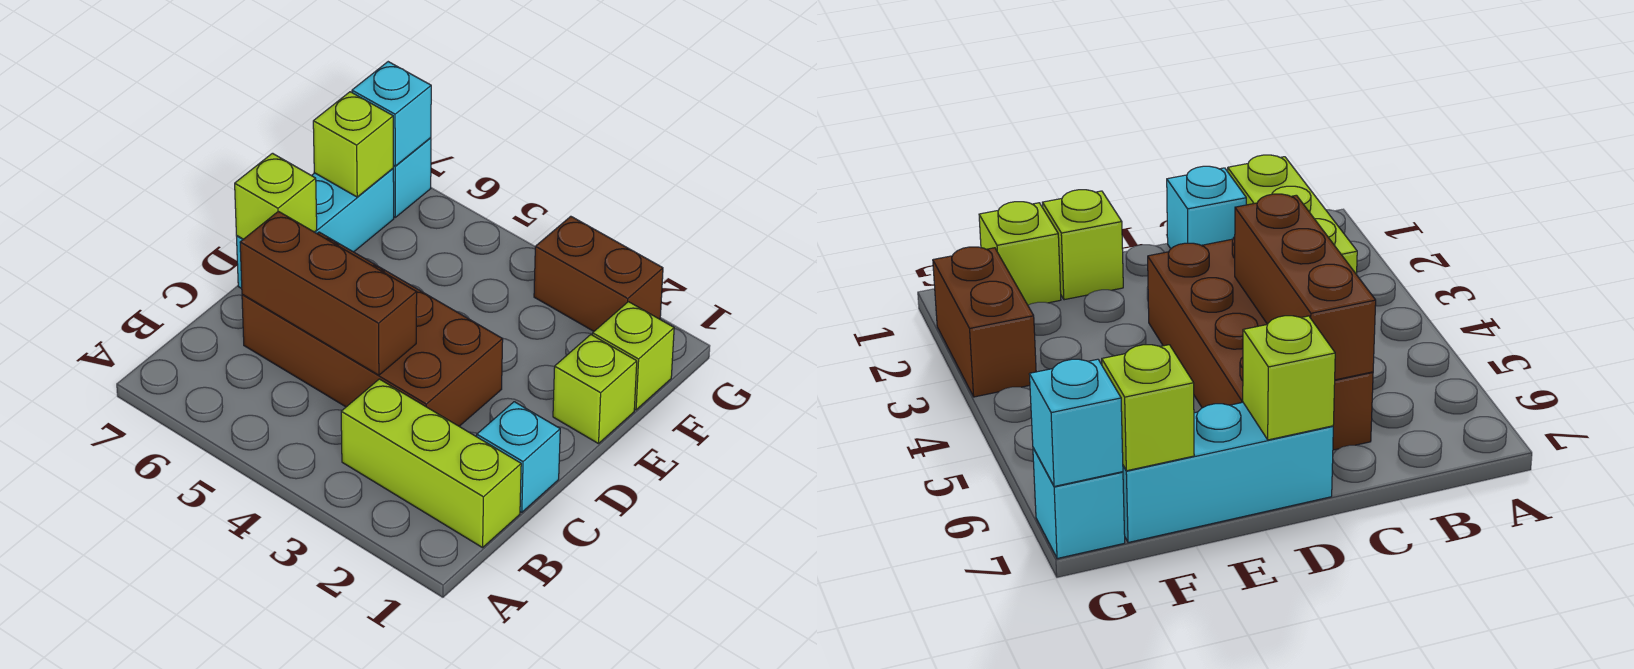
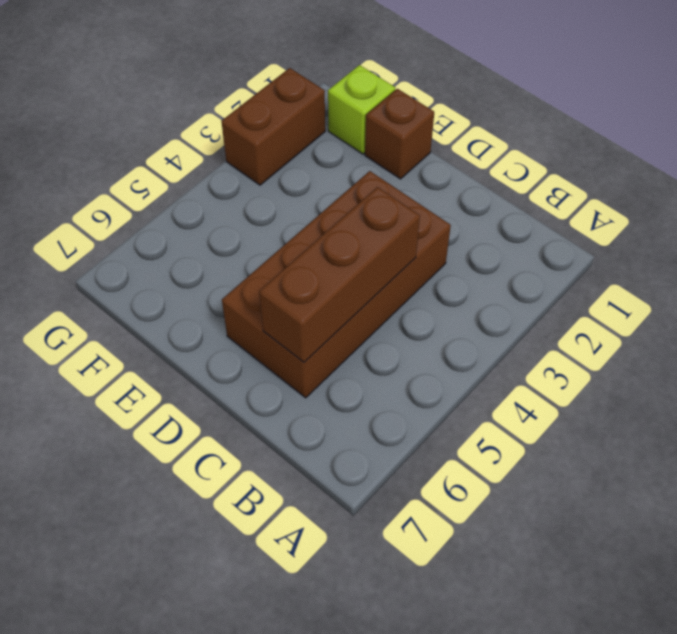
brown 1x1 brick [365,89,434,179] -> lime 1x1 brick [553,335,637,444]
none -> lime 1x3 brick [341,379,521,548]
none -> cyan 1x1 brick [477,402,560,512]
none -> cyan 1x3 brick [237,169,394,289]

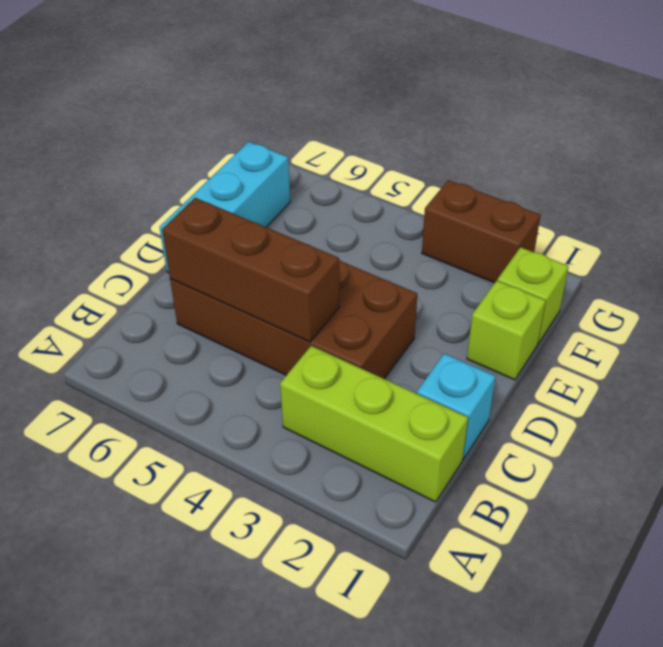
none -> cyan 1x1 brick [393,138,431,217]
none -> lime 1x1 brick [235,153,317,239]
none -> lime 1x1 brick [313,92,393,197]

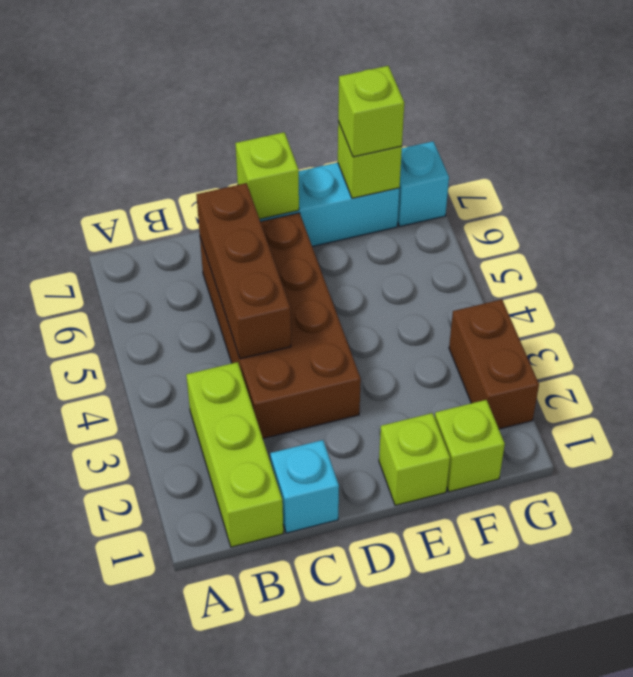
lime 1x1 brick [338,66,404,157] -> none
none -> cyan 1x1 brick [352,62,431,166]

